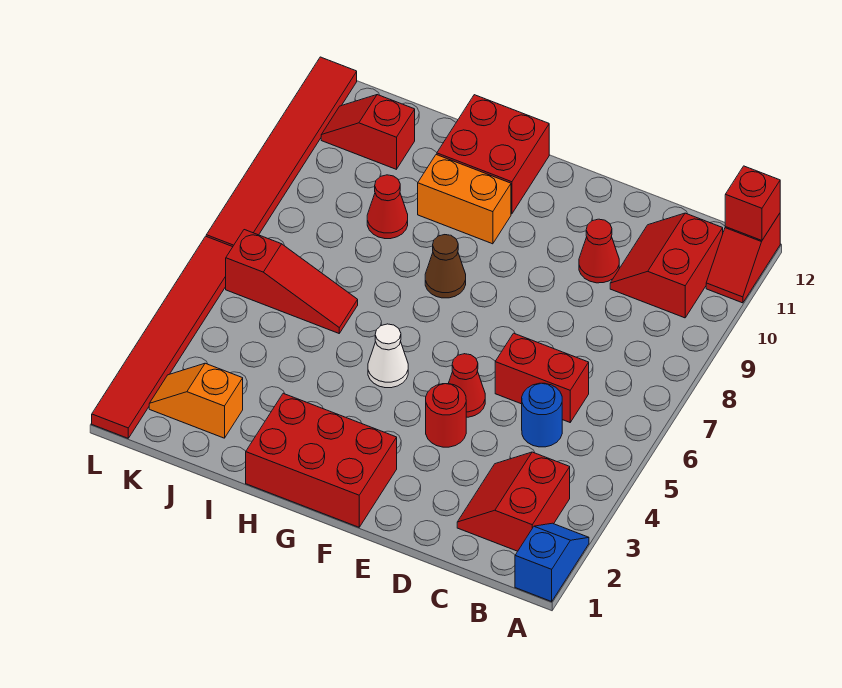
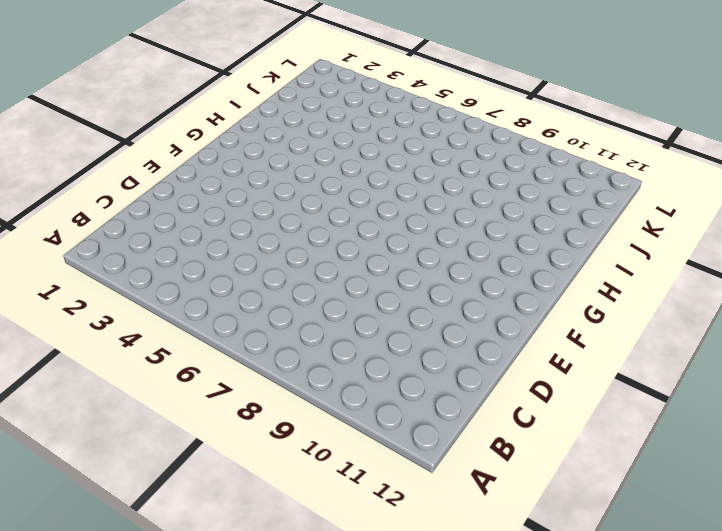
none -> blue 1x2 slope [515,523,589,601]
none -> red 1x2 slope [706,213,780,303]
none -> red 2x2 slope [457,452,570,551]

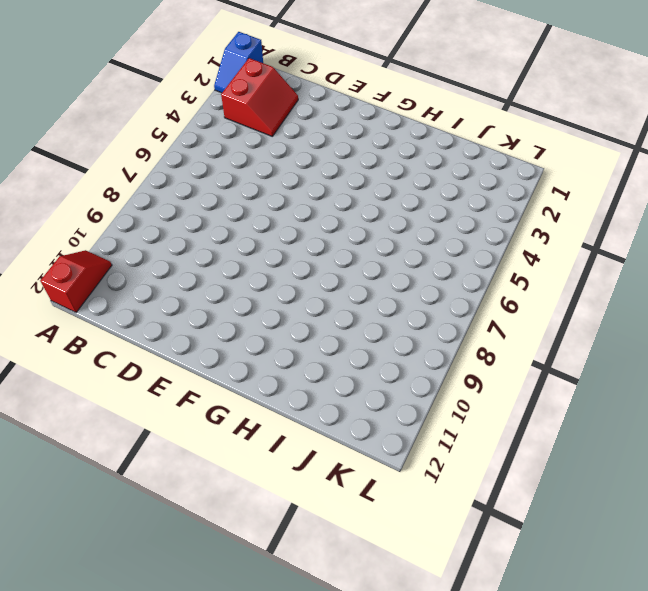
none -> red 2x2 slope [610,213,723,318]
none -> blue 1x1 round brick [522,383,562,447]
none -> red 1x2 brick [495,333,589,422]

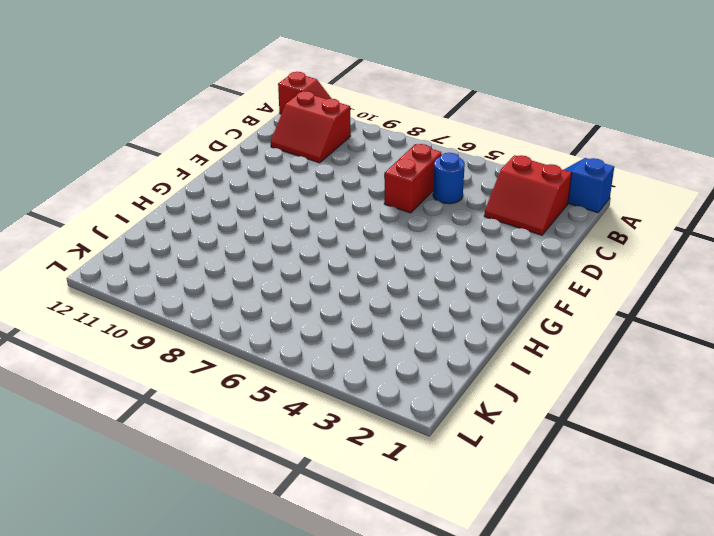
none -> red 1x1 cone [579,219,619,283]
none -> red 1x1 round brick [426,384,466,447]
none -> red 1x1 cone [448,354,485,417]

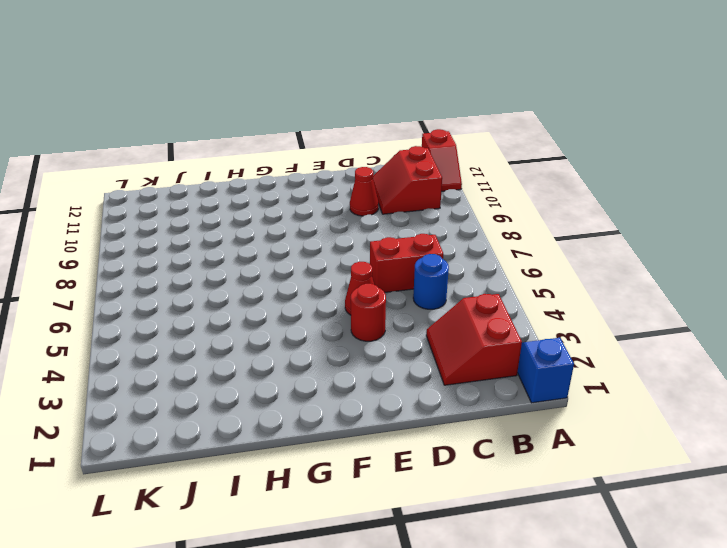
none -> red 2x3 brick [246,393,397,527]
none -> white 1x1 cone [368,324,408,388]
none -> brown 1x1 cone [425,235,466,298]

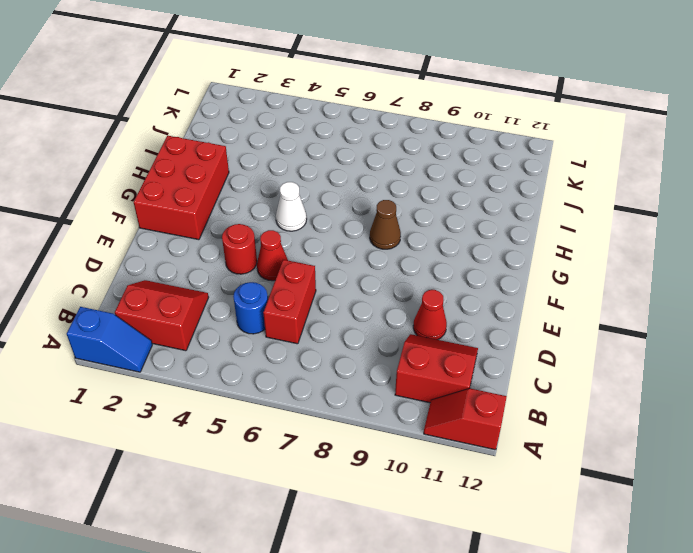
none -> orange 1x2 brick [418,155,511,244]
none -> red 2x2 brick [437,95,549,214]
none -> red 1x3 slope [226,230,358,333]

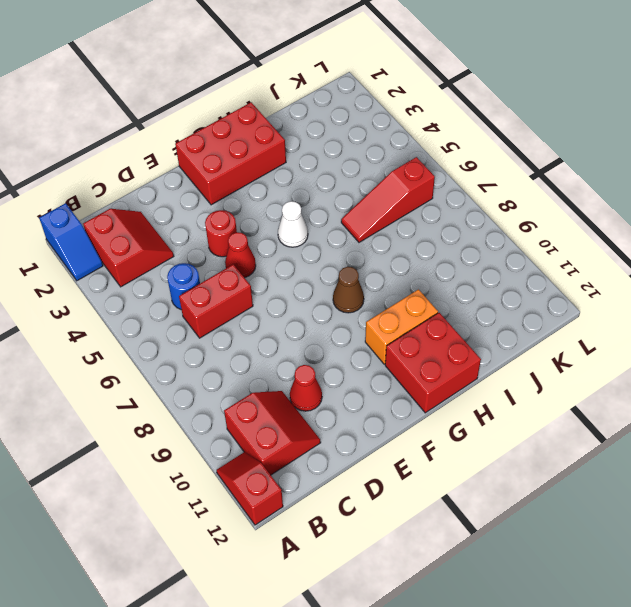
none -> red 1x1 cone [367,175,408,239]
none -> orange 1x2 slope [149,363,243,438]
none -> red 1x2 slope [321,95,415,169]

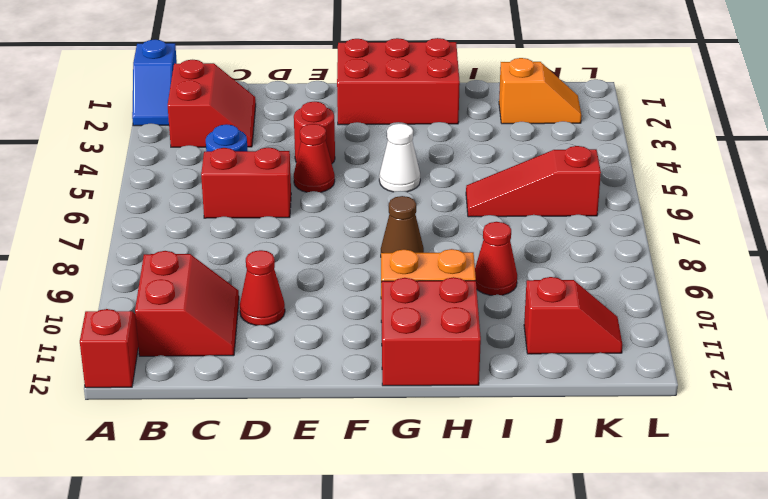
none -> red 1x6 tile [92,236,232,438]
none -> red 1x6 tile [206,57,357,247]
none -> red 1x1 brick [725,166,780,240]

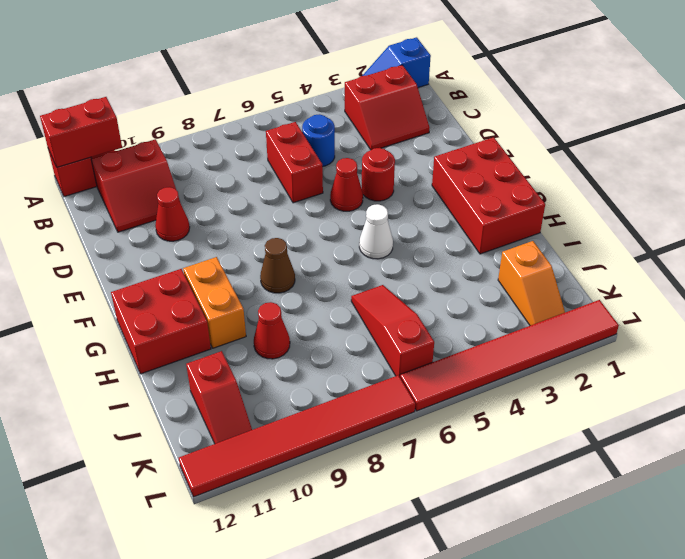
red 1x2 brick [40,97,122,167] -> red 1x1 brick [725,166,780,240]

